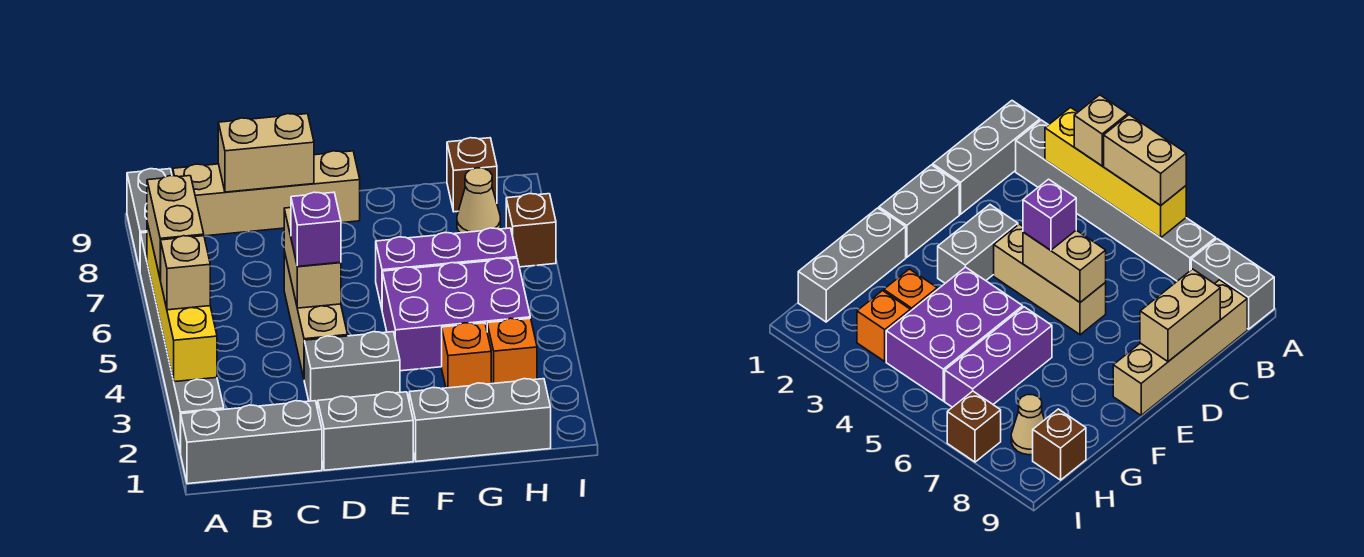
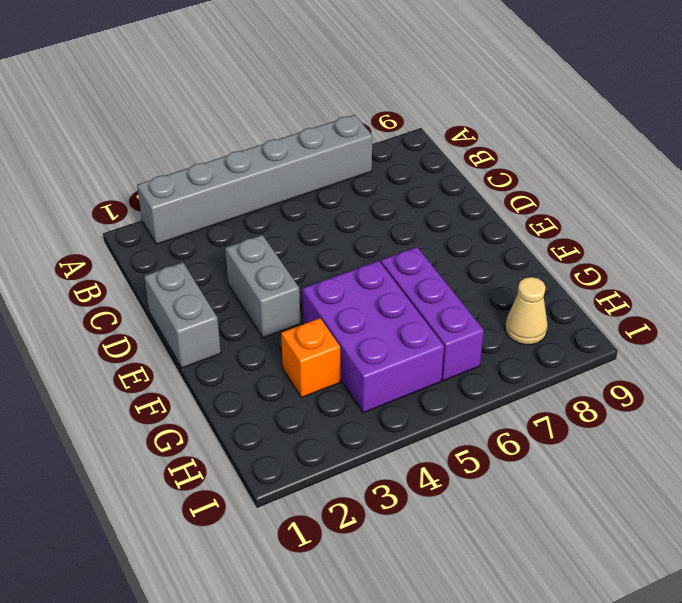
none -> grey 1x3 brick [181,401,322,484]
none -> grey 1x2 brick [127,169,172,270]
none -> tan 1x4 brick [173,151,360,236]

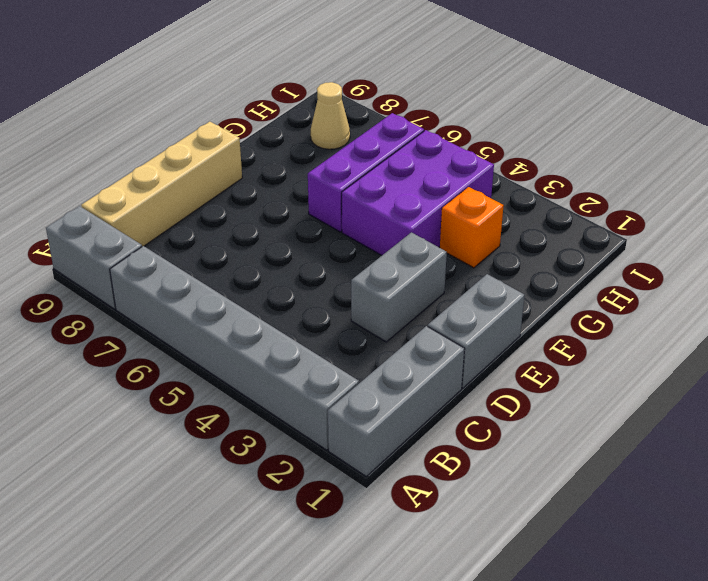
none -> tan 1x3 brick [284,251,348,378]
none -> grey 1x3 brick [409,379,551,462]
none -> orange 1x1 brick [487,318,537,384]

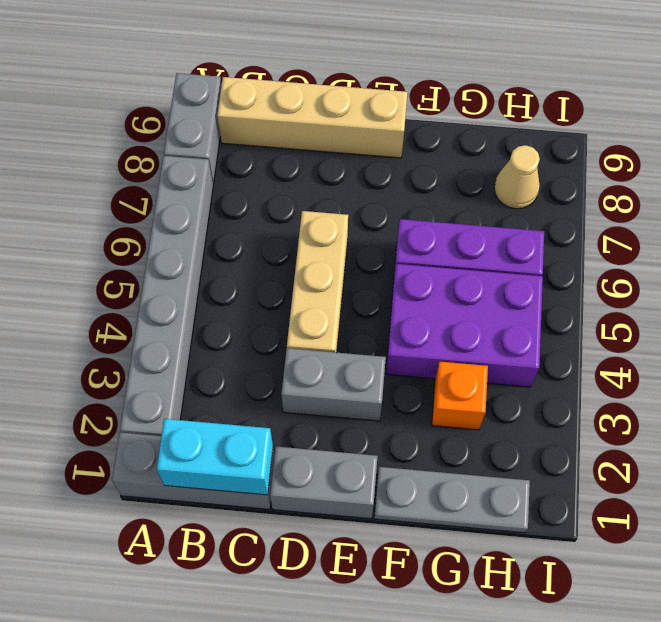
cyan 1x2 brick [157,419,273,495] -> none
grey 1x3 plate [374,467,530,533] -> grey 1x3 brick [409,379,551,462]
none -> orange 1x1 brick [487,318,537,384]
none -> brown 1x1 brick [447,138,497,212]
none -> brown 1x1 brick [506,194,556,267]

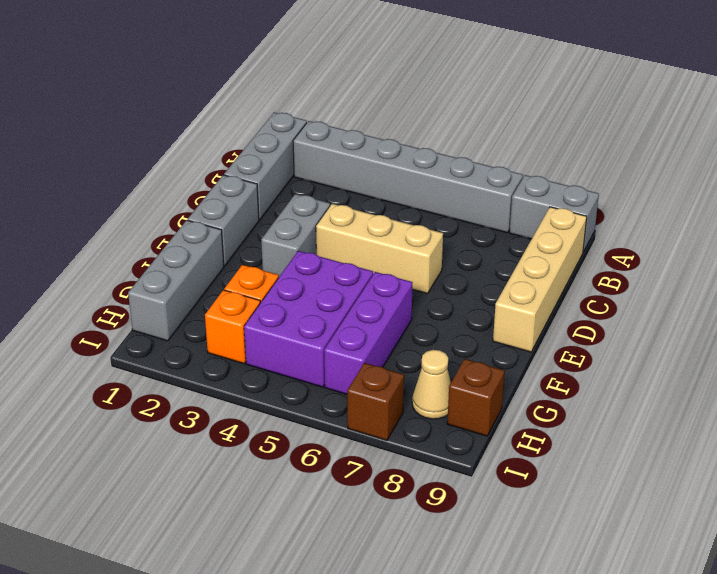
none -> yellow 1x4 brick [147,223,217,382]
none -> tan 1x2 brick [218,114,314,192]
none -> tan 1x2 brick [284,208,341,308]

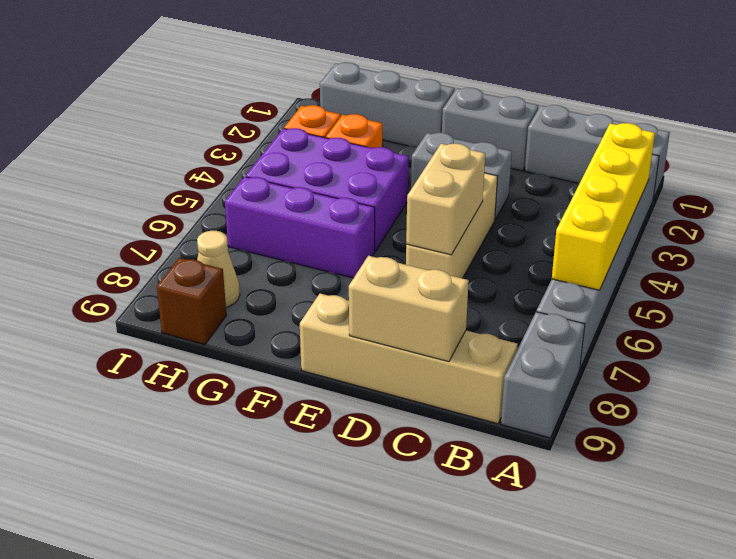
none -> brown 1x1 brick [506,194,556,267]
none -> tan 1x1 brick [160,236,210,310]
none -> tan 1x2 brick [147,176,204,279]

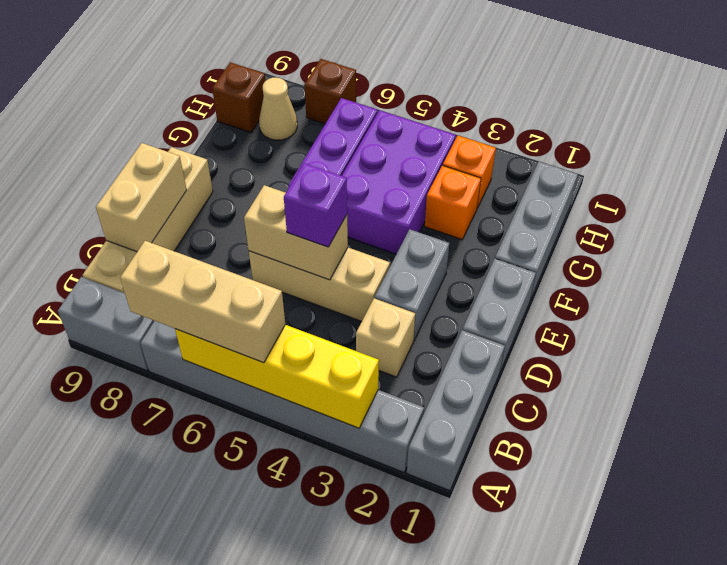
tan 1x3 brick [120,241,285,363] -> tan 1x2 brick [147,176,204,279]
tan 1x1 brick [356,298,415,377] -> tan 1x1 brick moved to [160,236,210,310]

